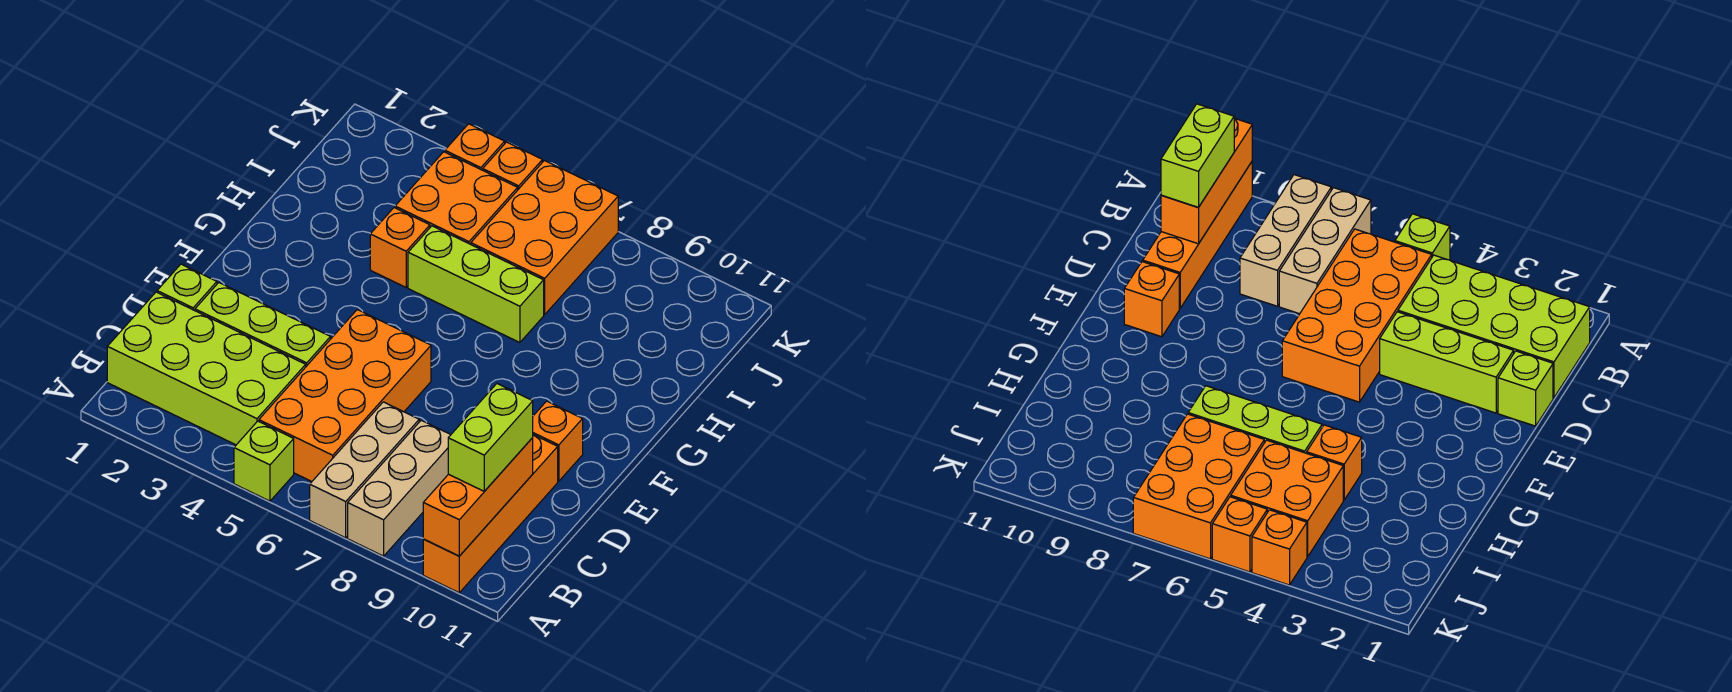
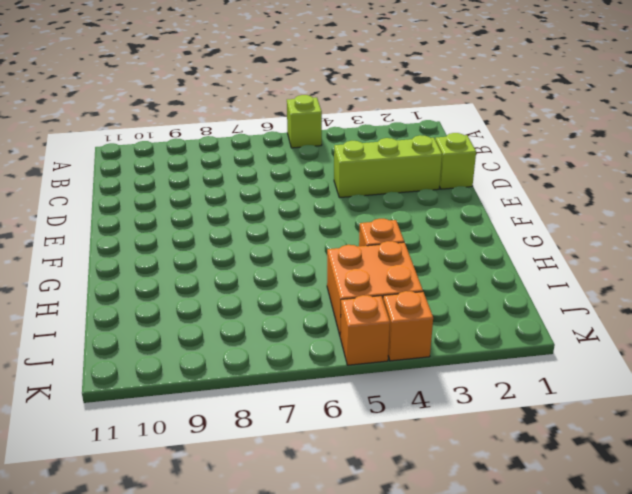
none -> tan 1x3 brick [310,402,419,538]
none -> tan 1x3 brick [348,420,451,556]
none -> orange 1x4 brick [423,435,558,593]

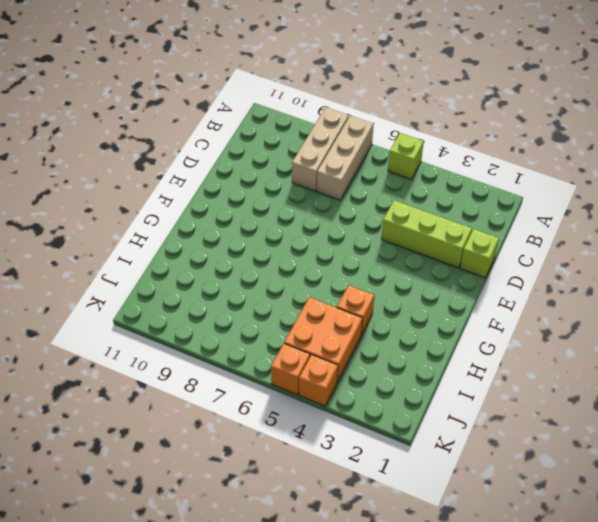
none -> orange 1x4 brick [423,435,558,593]
none -> lime 2x4 brick [107,292,306,445]
none -> orange 2x4 brick [259,310,431,481]

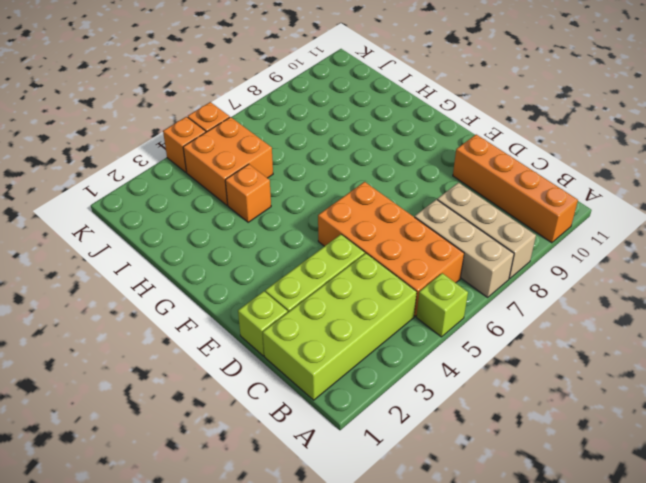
none -> orange 1x1 brick [533,401,583,481]
none -> lime 1x3 brick [408,226,544,343]
none -> orange 2x3 brick [471,160,618,315]

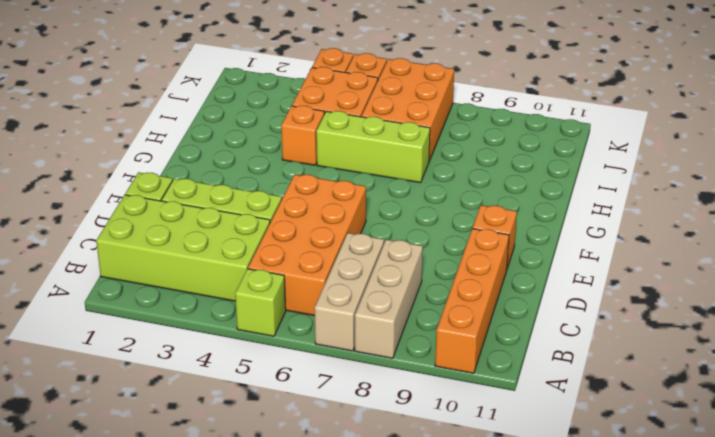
none -> orange 1x3 brick [423,438,533,556]
none -> lime 1x2 brick [448,384,533,491]

